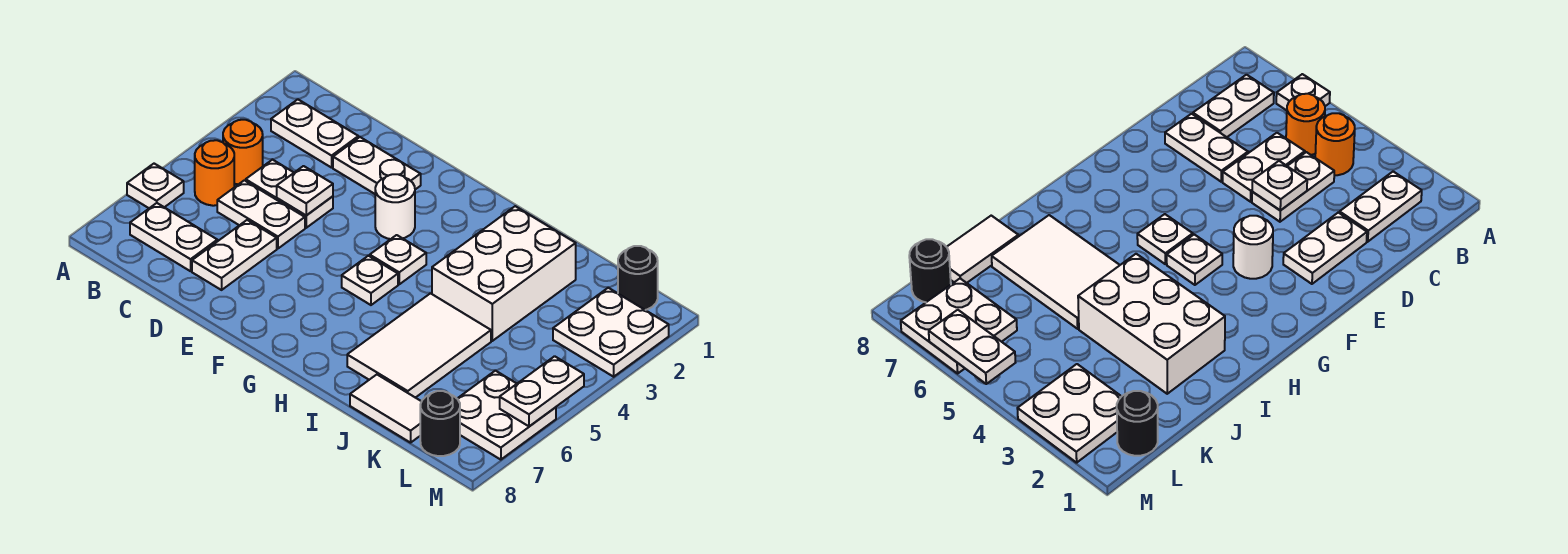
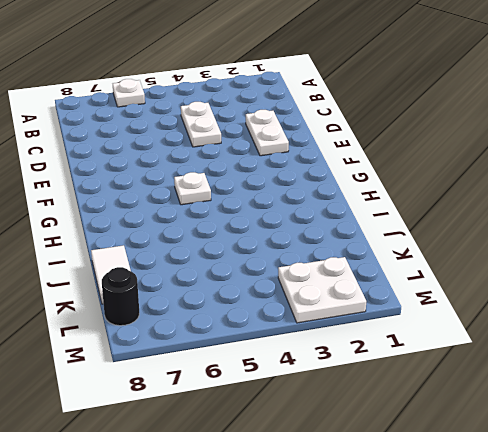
none -> white 1x2 plate [271,99,358,168]
none -> orange 1x1 round brick [223,120,263,184]
none -> orange 1x1 round brick [195,140,234,206]

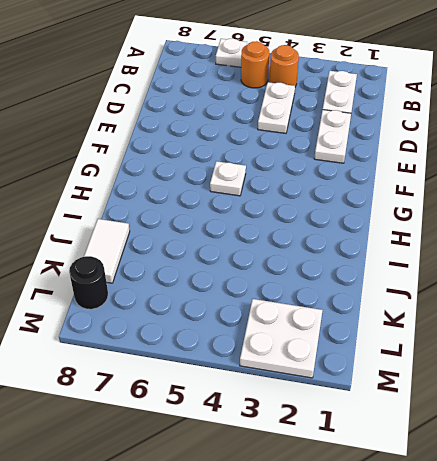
none -> white 1x2 plate [130,203,217,271]
none -> white 1x2 plate [217,180,305,249]
none -> white 1x2 plate [192,220,277,290]

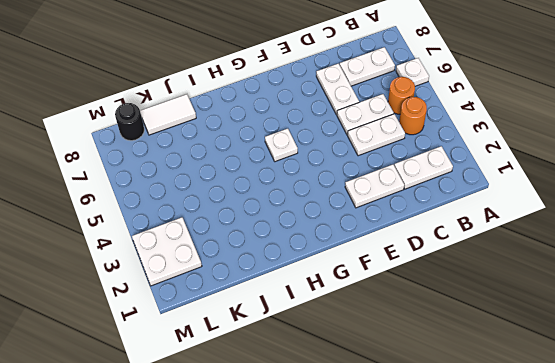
none -> white 1x1 round brick [375,174,415,239]
none -> white 1x1 plate [370,235,426,284]
none -> white 2x3 brick [432,206,576,341]

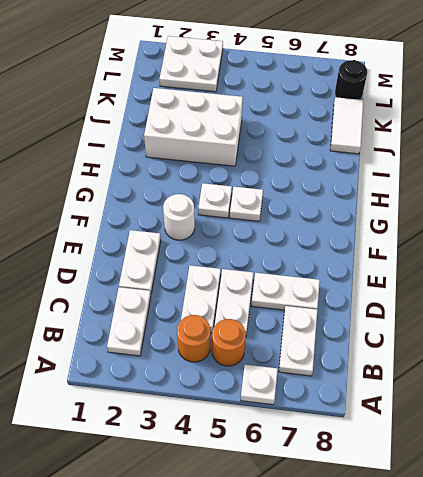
none -> white 2x3 tile [347,293,491,398]
none -> black 1x1 round brick [618,246,658,310]
none -> white 2x2 plate [457,371,556,460]

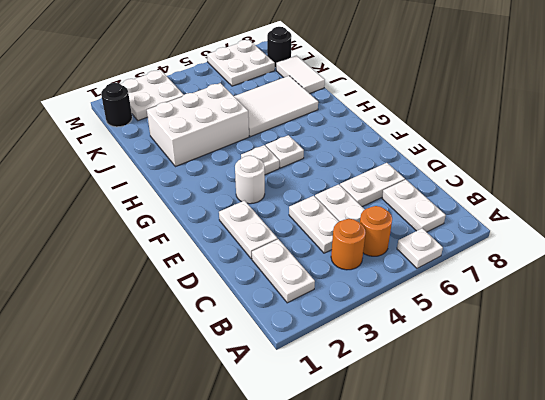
none -> white 1x1 plate [277,166,333,215]
none -> white 1x2 plate [500,356,584,426]

